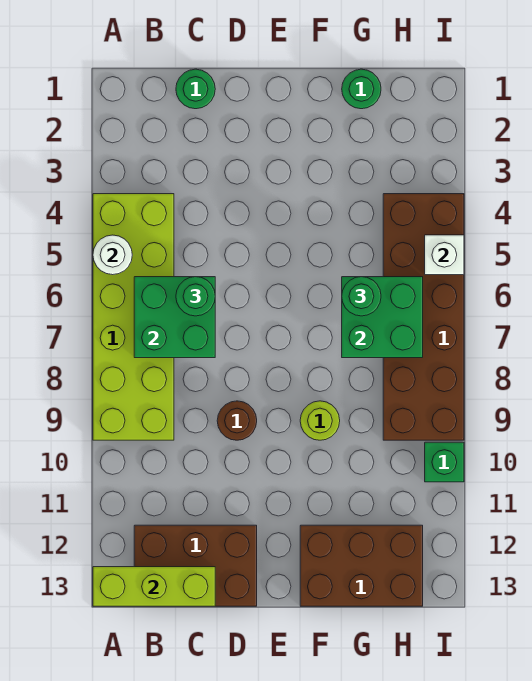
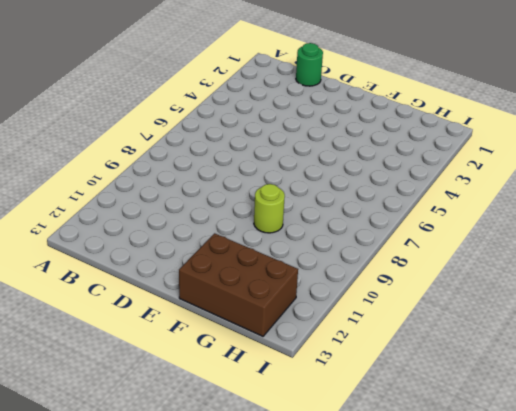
none -> lime 2x6 brick [93,194,174,440]
none -> brown 2x3 brick [134,525,257,606]
none -> brown 1x1 round brick [217,401,257,440]

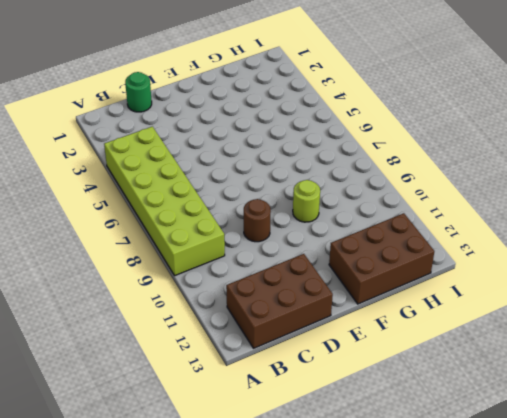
none -> green 1x1 round brick [342,69,381,109]
none -> brown 2x6 brick [383,194,464,440]
none -> green 1x1 brick [425,442,464,482]

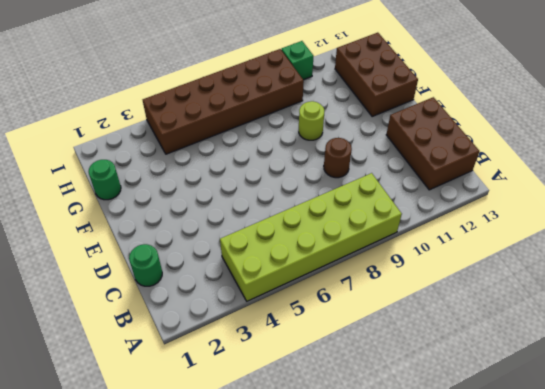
none -> white 1x1 round brick [93,235,132,275]
none -> lime 1x3 brick [93,567,215,606]
none -> green 2x2 brick [134,277,215,358]

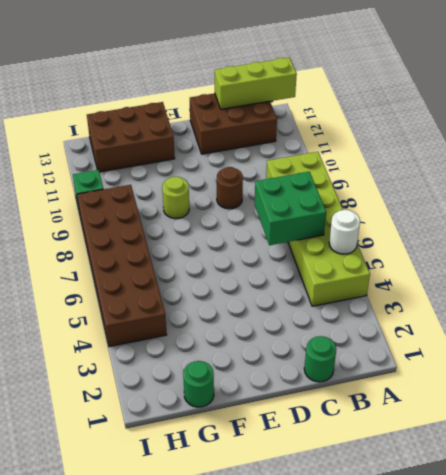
none -> green 2x2 brick [342,277,423,358]
none -> white 1x1 brick [425,235,464,275]
none -> green 1x1 round brick [176,277,215,316]

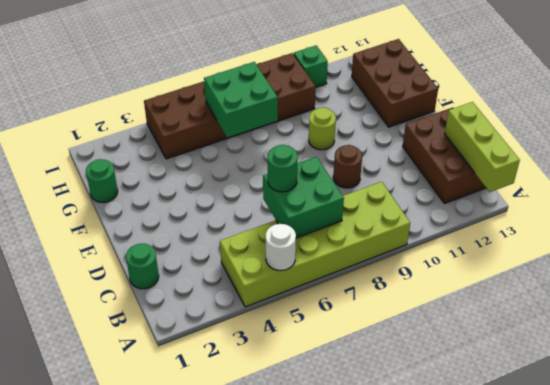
none -> white 1x1 brick [425,235,464,275]
none -> green 1x1 round brick [342,277,381,316]

